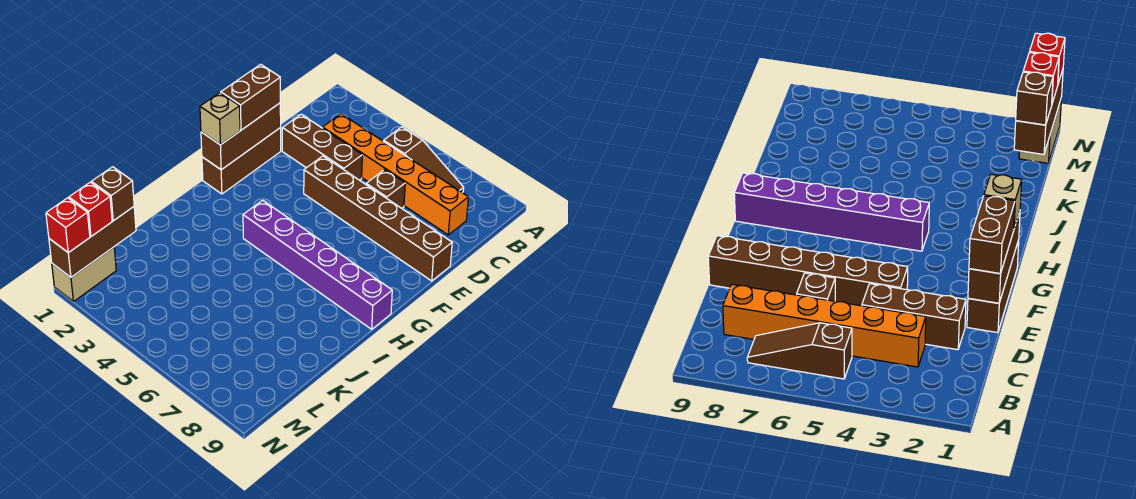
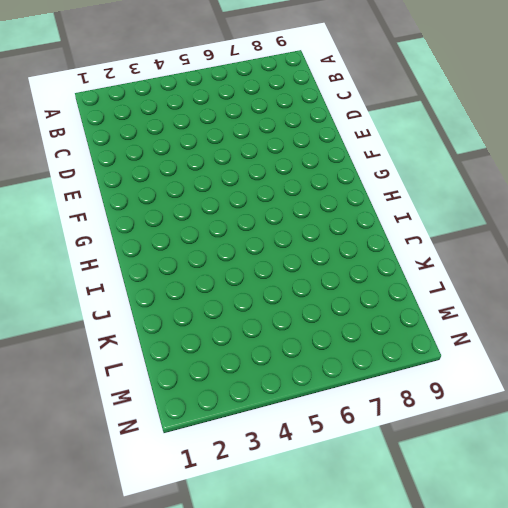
none -> brown 1x3 slope [384,127,464,192]
none -> orange 1x6 brick [323,114,468,235]
none -> brown 1x3 brick [282,114,362,180]

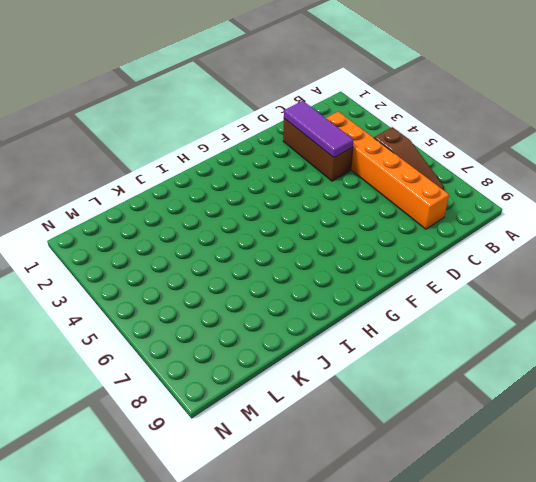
purple 1x3 tile [284,101,354,158] -> none
none -> brown 1x1 brick [366,170,405,208]
none -> brown 1x3 brick [202,128,281,194]
none -> brown 1x6 brick [304,156,452,281]

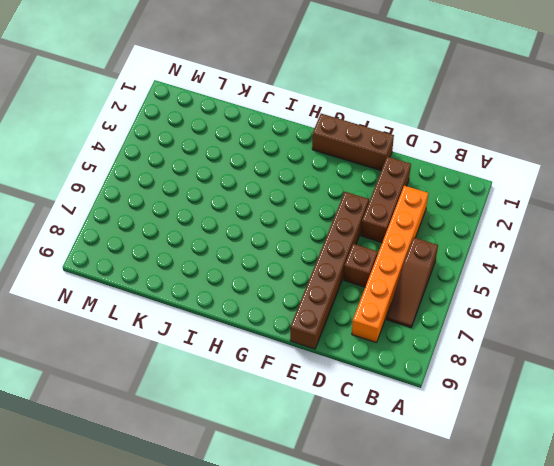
none -> purple 1x6 brick [243,200,392,329]
none -> tan 1x2 brick [52,247,116,302]
none -> brown 1x3 brick [201,103,281,170]

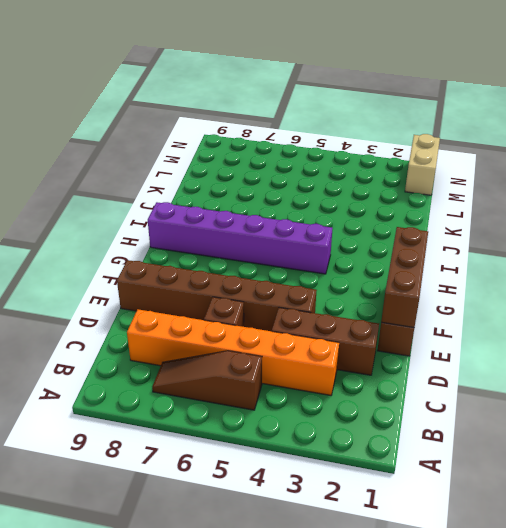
none -> brown 1x3 brick [49,207,136,277]
none -> brown 1x2 brick [221,64,280,130]
none -> tan 1x1 brick [200,93,240,145]

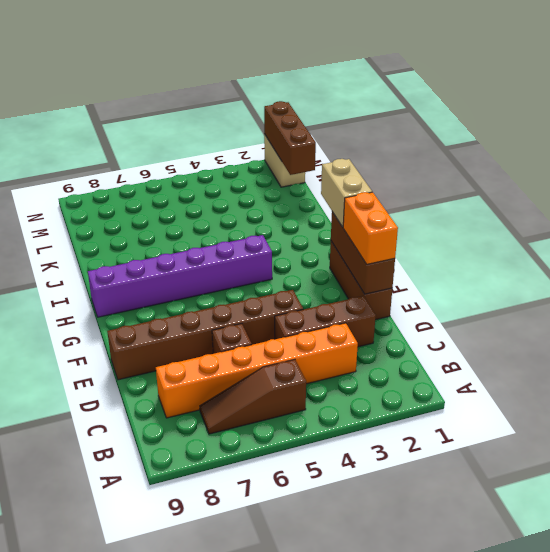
orange 1x2 brick [343,192,398,264] -> brown 1x2 brick [221,64,280,130]
tan 1x2 brick [321,159,372,227] -> tan 1x1 brick [200,93,240,145]
none -> brown 1x1 brick [92,167,134,221]
none -> red 1x1 brick [69,182,112,236]
none -> red 1x1 brick [46,198,90,253]

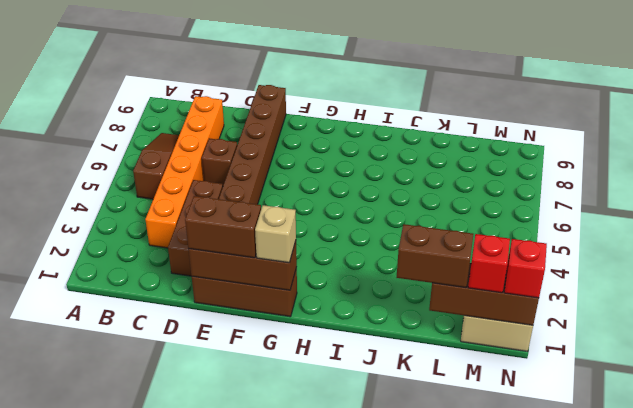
brown 1x2 brick [397,224,473,288] -> brown 1x1 brick [92,167,134,221]
none -> purple 1x6 brick [243,200,392,329]

